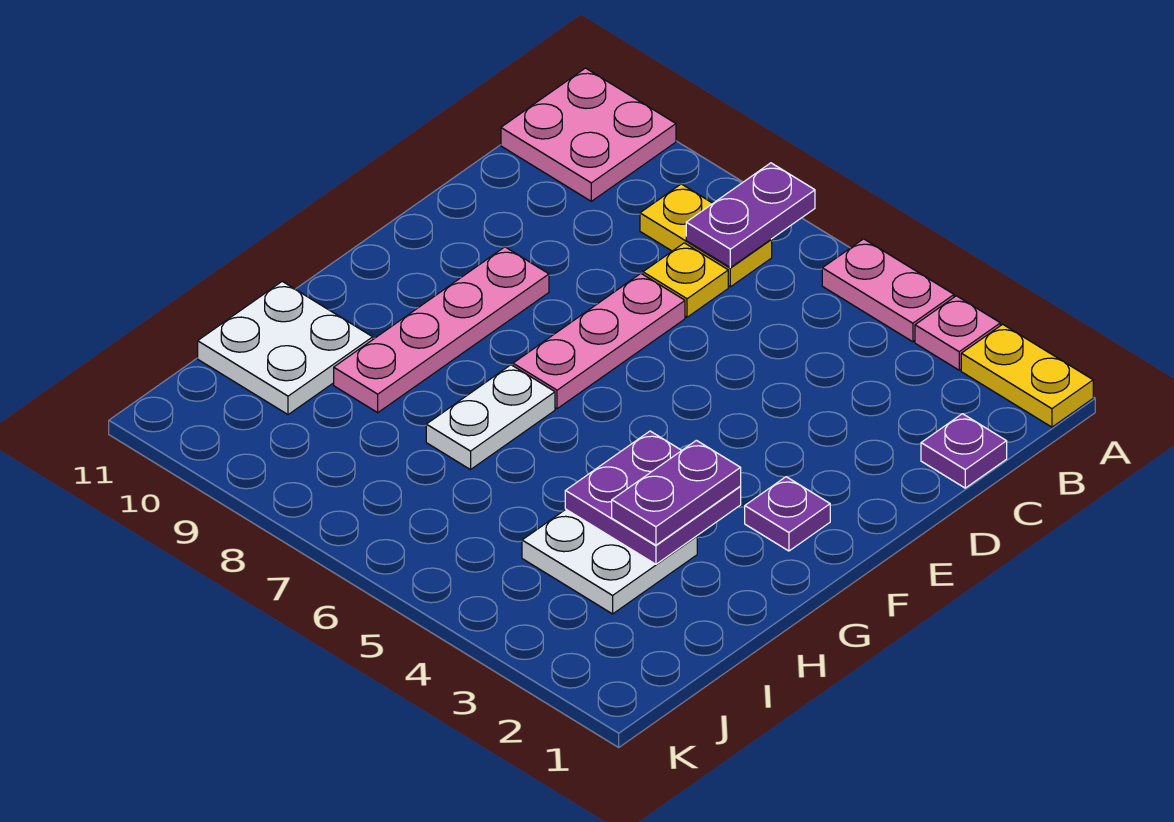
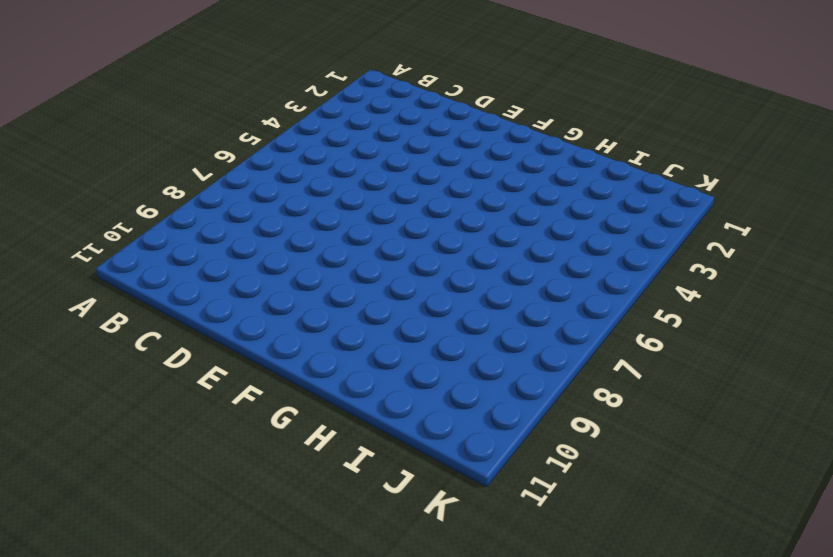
none -> yellow 1x2 plate [961,324,1093,427]
none -> pink 1x1 plate [915,296,1000,370]
none -> pink 1x2 plate [822,239,954,342]

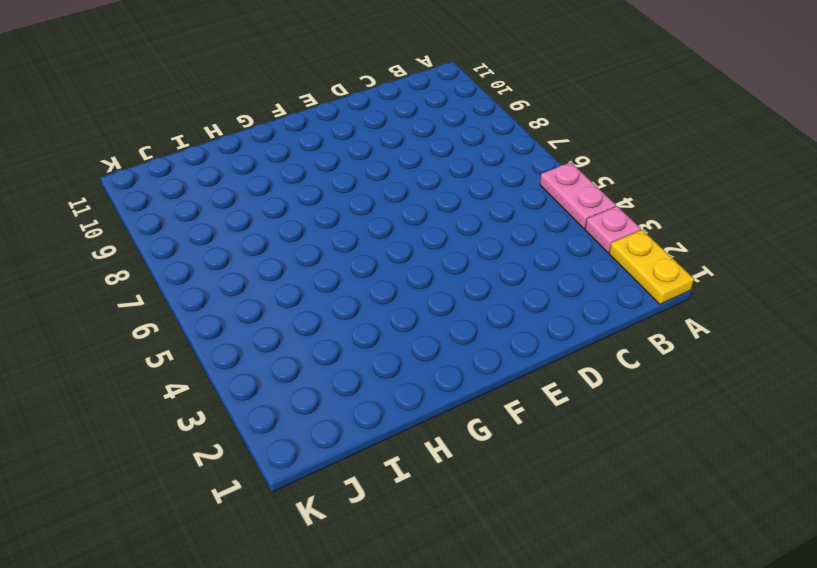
none -> pink 2x2 plate [501,68,676,201]
none -> yellow 1x2 plate [640,184,772,287]
none -> purple 1x1 plate [921,414,1007,488]

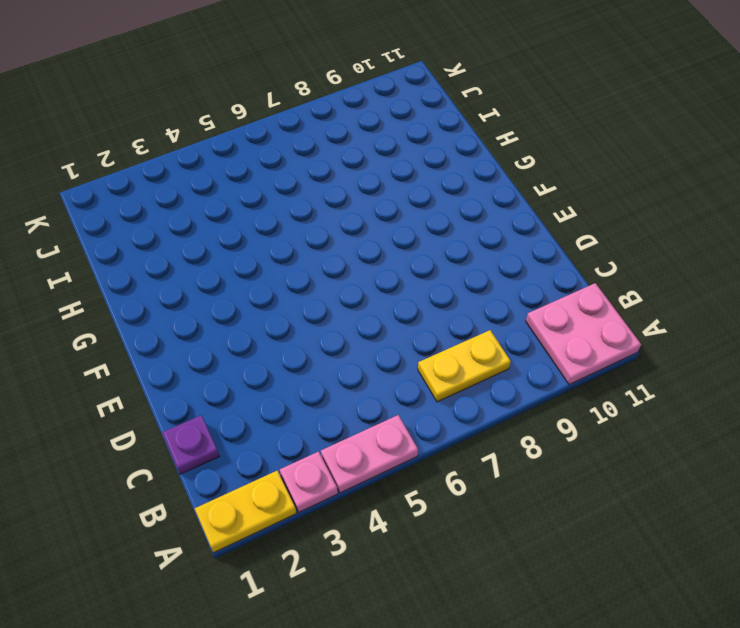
none -> yellow 1x1 plate [643,243,728,317]
none -> pink 1x3 plate [513,273,685,409]
none -> pink 1x4 plate [334,247,549,413]

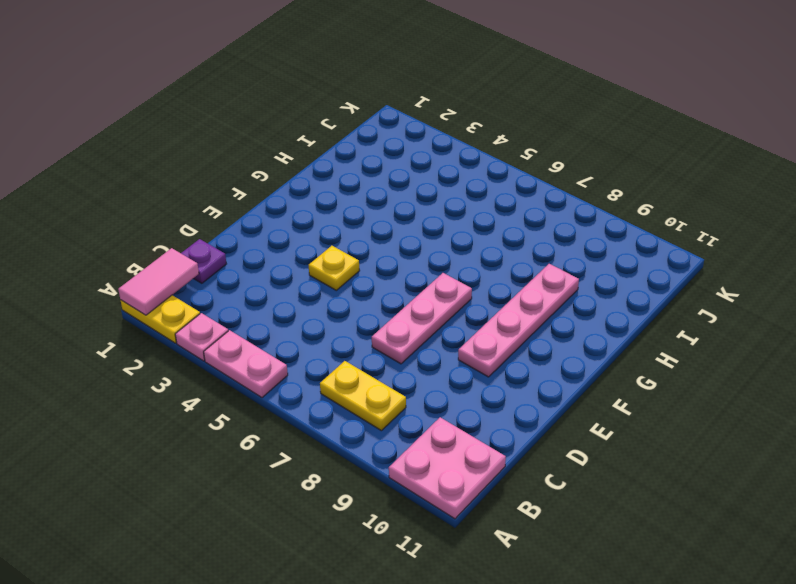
pink 1x2 tile [118,248,199,315] -> none
yellow 1x1 plate [309,246,360,290] -> yellow 1x1 plate moved to [643,243,728,317]
none -> purple 1x1 plate [745,477,830,551]
none -> white 1x2 plate [426,365,555,470]
none -> white 2x2 plate [522,510,697,614]

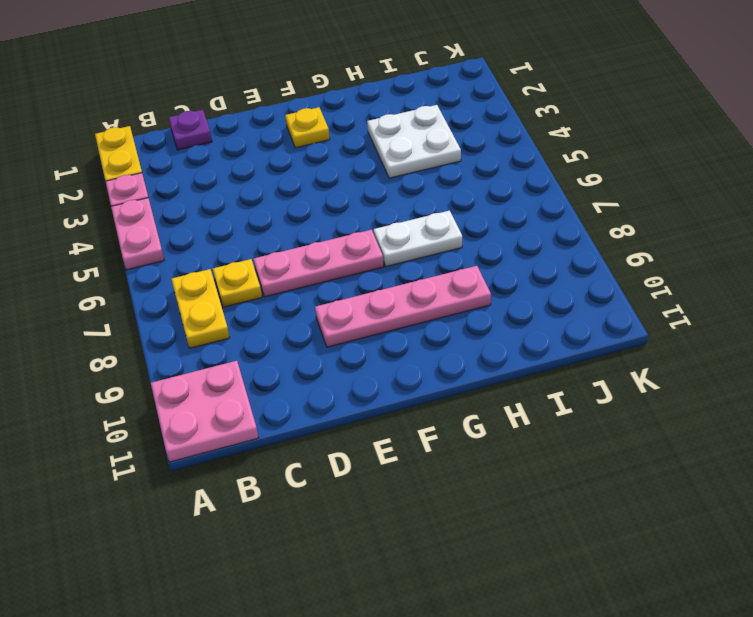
yellow 1x1 plate [285,107,330,148] -> purple 1x1 plate [745,477,830,551]
none -> white 2x2 plate [198,281,373,415]
none -> purple 1x2 plate [686,163,815,268]
none -> purple 2x2 plate [565,431,741,564]

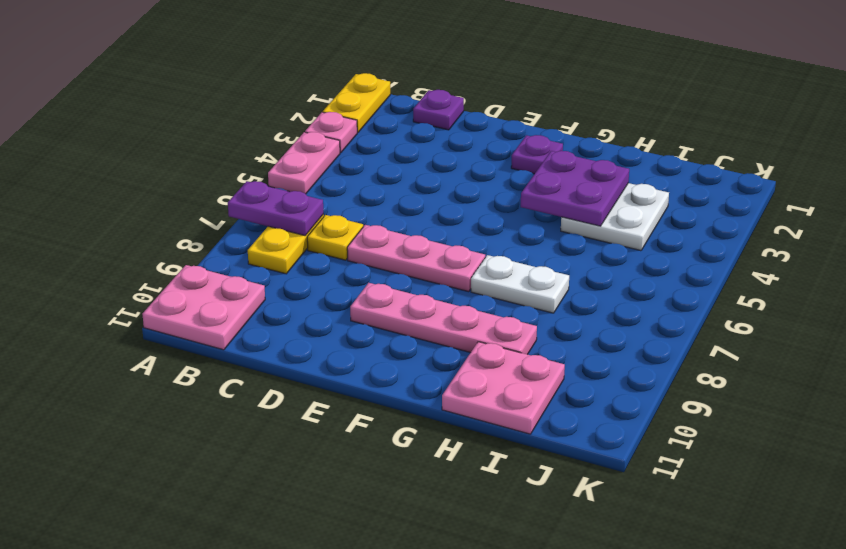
pink 2x2 plate [442,342,565,434] -> white 2x2 plate [198,281,373,415]
none -> purple 1x2 plate [612,440,741,545]

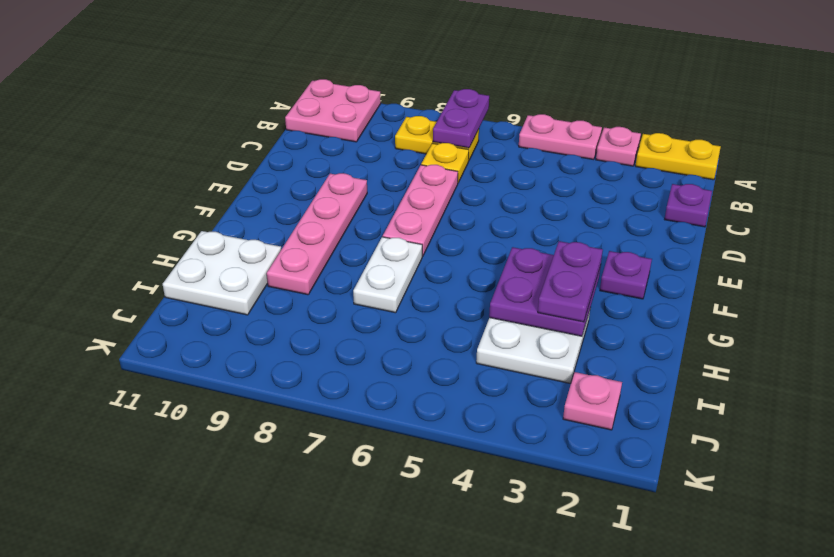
pink 1x1 plate [563,372,622,430] -> none

